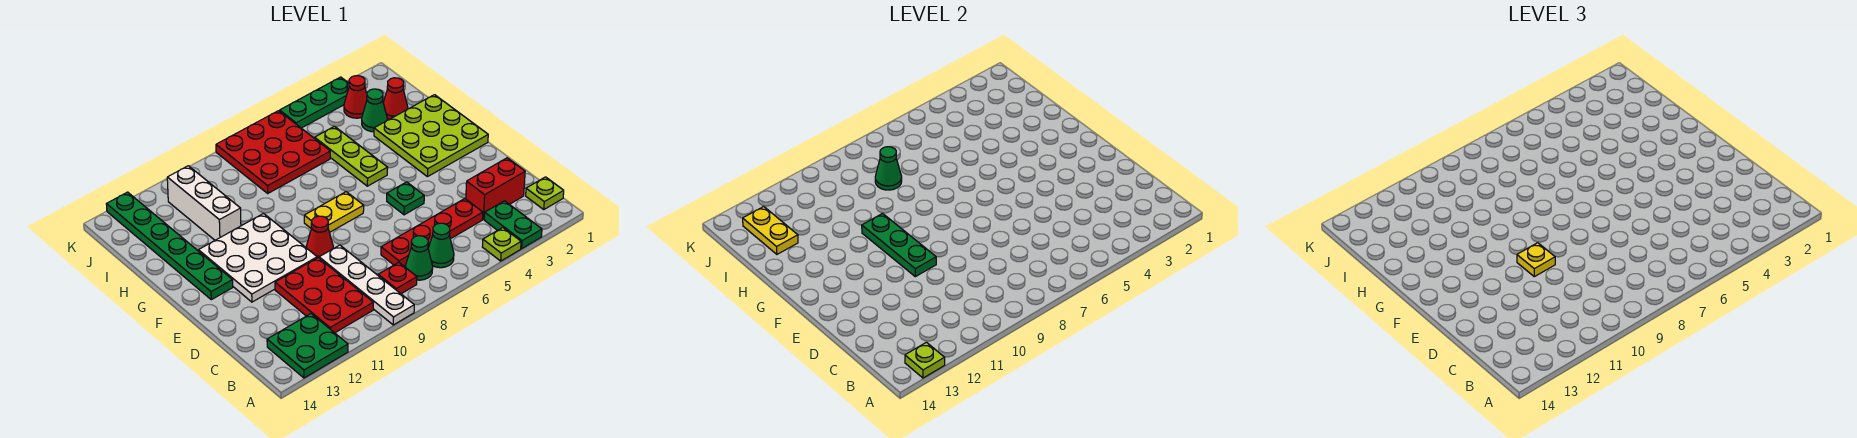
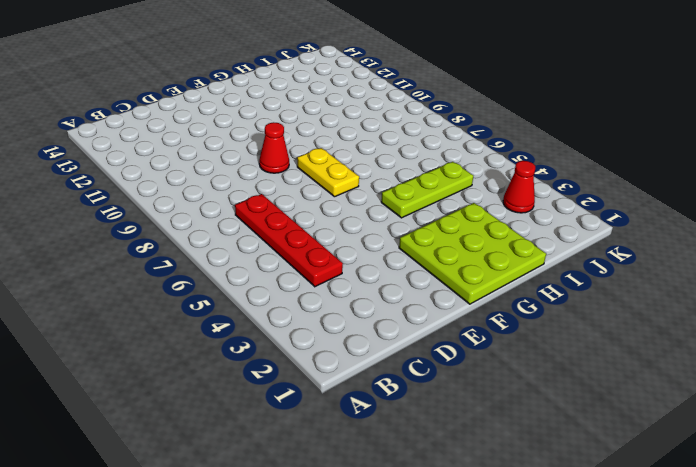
none -> green 1x2 plate [484,201,542,248]
none -> lime 1x1 plate [482,228,521,261]
none -> white 1x4 plate [319,245,414,325]

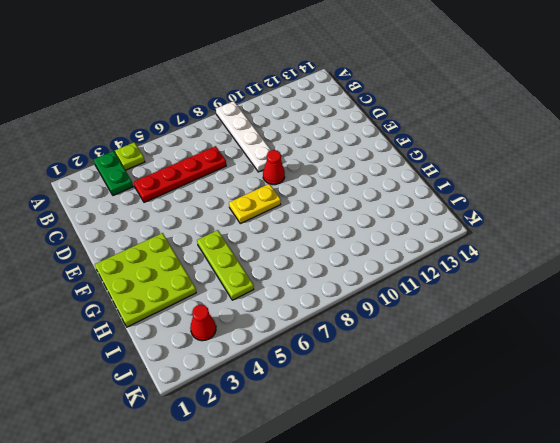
none -> green 2x2 plate [267,314,348,378]
none -> lime 1x1 plate [526,177,564,209]
none -> green 1x1 cone [428,223,454,268]

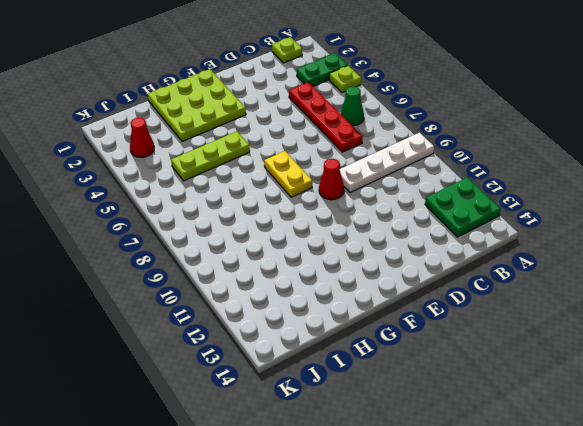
none -> green 1x1 cone [406,236,433,280]
none -> red 1x1 plate [378,262,417,294]
none -> red 2x3 plate [275,258,373,333]

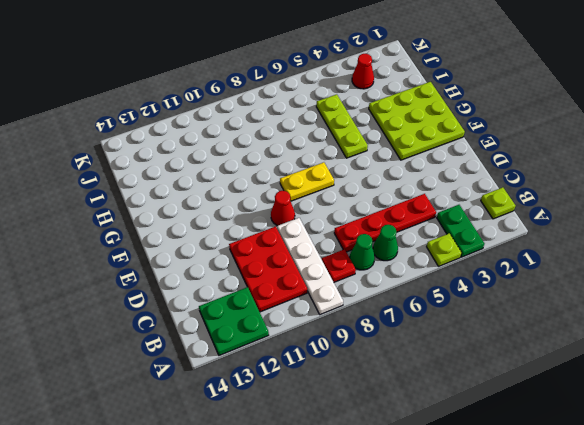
none -> red 1x2 brick [466,158,525,219]
none -> green 1x1 plate [387,182,424,215]
none -> white 3x3 plate [199,214,317,302]

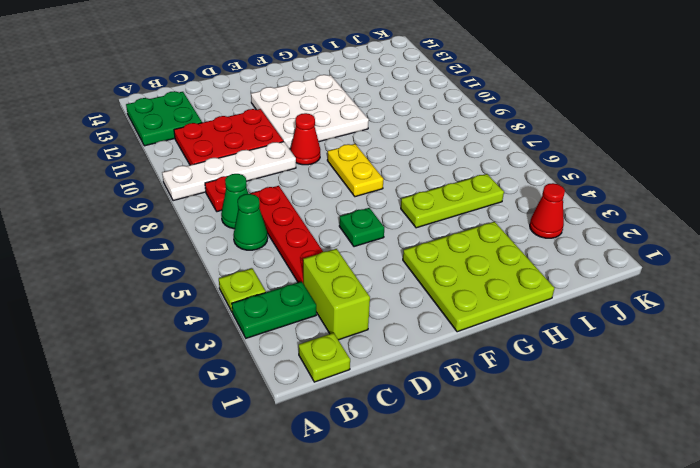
lime 1x2 brick [303,249,370,340] -> red 1x2 brick [466,158,525,219]
none -> green 1x6 plate [106,192,233,300]
none -> white 1x3 brick [167,166,241,240]
none -> red 1x1 cone [383,78,408,119]

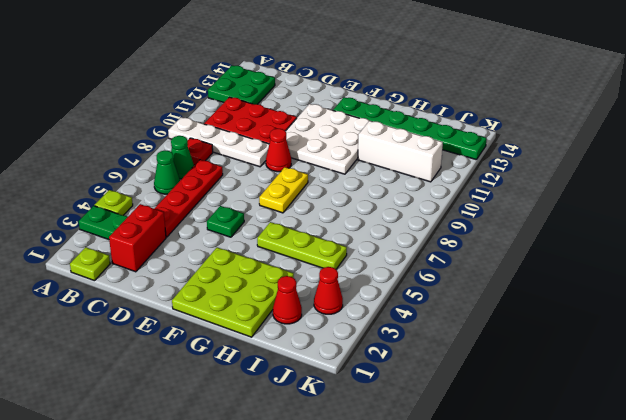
none -> green 1x1 cone [362,89,387,132]
none -> red 3x3 plate [216,111,330,193]
none -> green 1x3 plate [280,77,349,128]

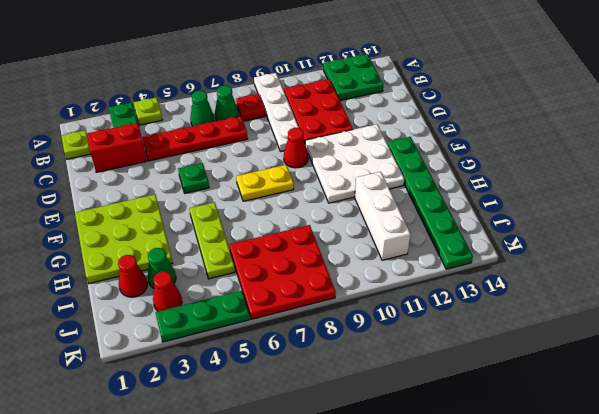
none -> lime 1x1 plate [905,342,945,378]
none -> green 1x3 plate [862,214,936,277]
none -> green 1x1 cone [875,147,902,190]

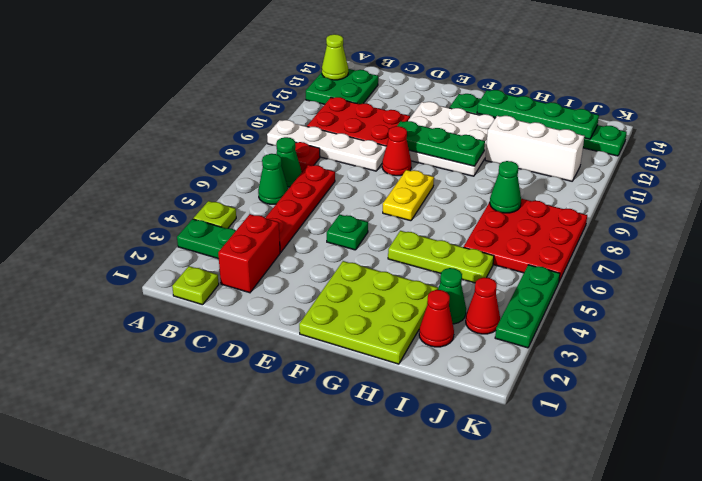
lime 1x1 cone [322,34,348,80] -> lime 1x1 plate [905,342,945,378]
green 1x4 plate [477,90,599,139] -> yellow 1x2 plate [743,207,798,254]
none -> yellow 1x1 plate [1517,243,1555,277]

